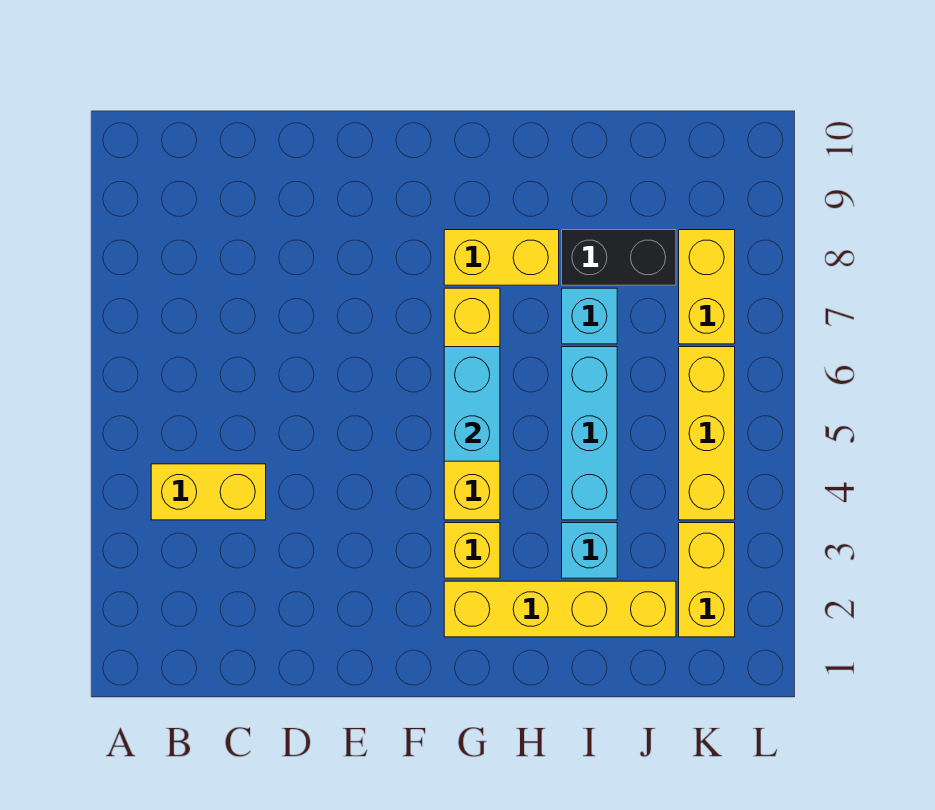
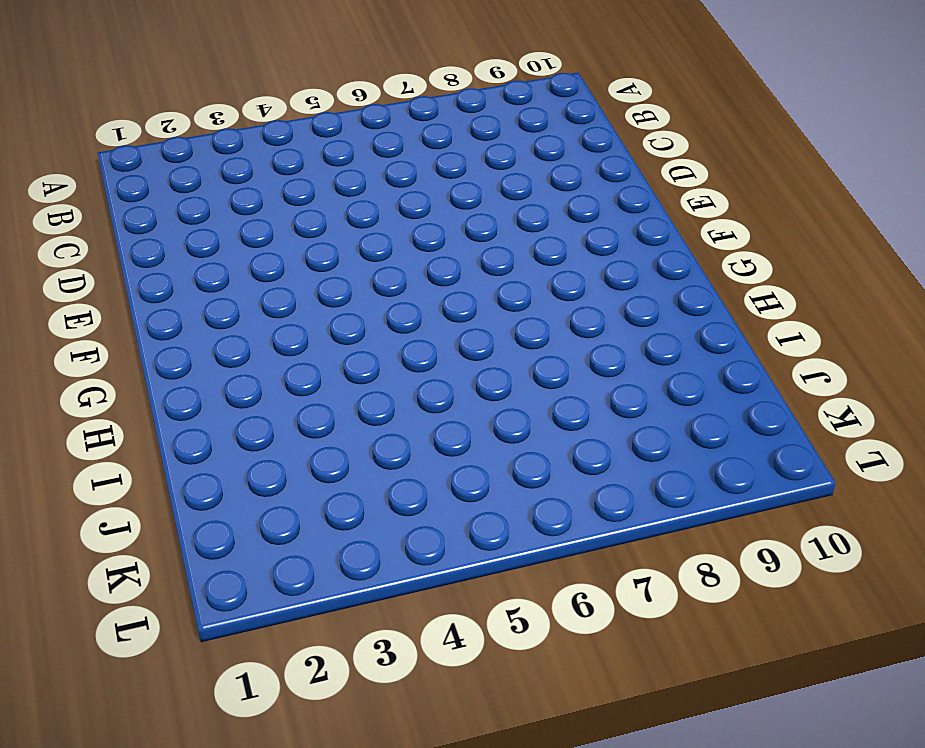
none -> yellow 1x2 brick [151,464,266,520]
none -> yellow 1x4 brick [444,581,676,637]
none -> yellow 1x1 brick [444,523,500,578]

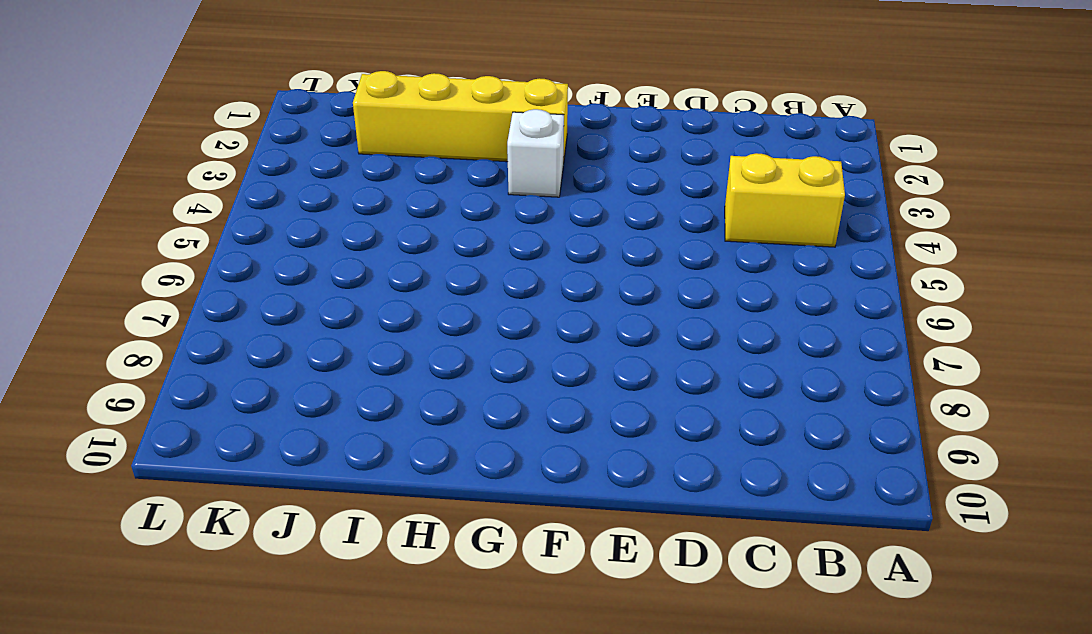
white 1x1 brick [507,109,564,197] -> yellow 1x1 brick [444,523,500,578]
none -> yellow 1x4 brick [444,288,500,520]
none -> yellow 1x2 brick [444,230,559,285]
none -> cyan 1x1 brick [562,523,617,578]

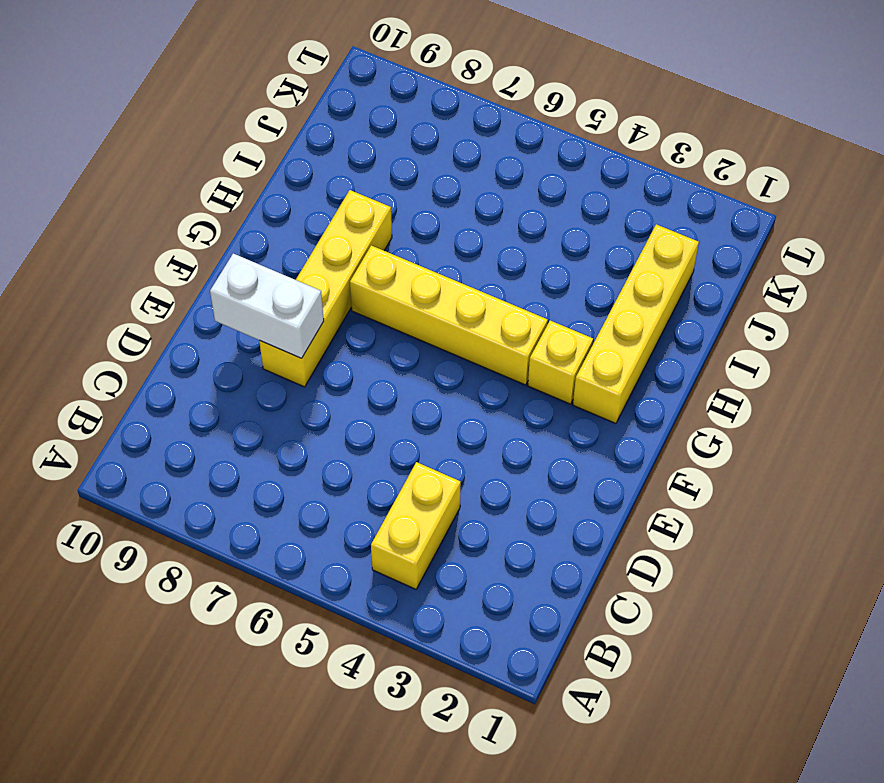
yellow 1x4 brick [259,190,392,387] -> yellow 1x2 brick [444,230,559,285]
white 1x2 brick [210,253,324,358] -> none
none -> cyan 1x1 brick [562,523,617,578]
none -> cyan 1x3 brick [562,347,617,520]
none -> cyan 1x1 brick [562,288,617,344]

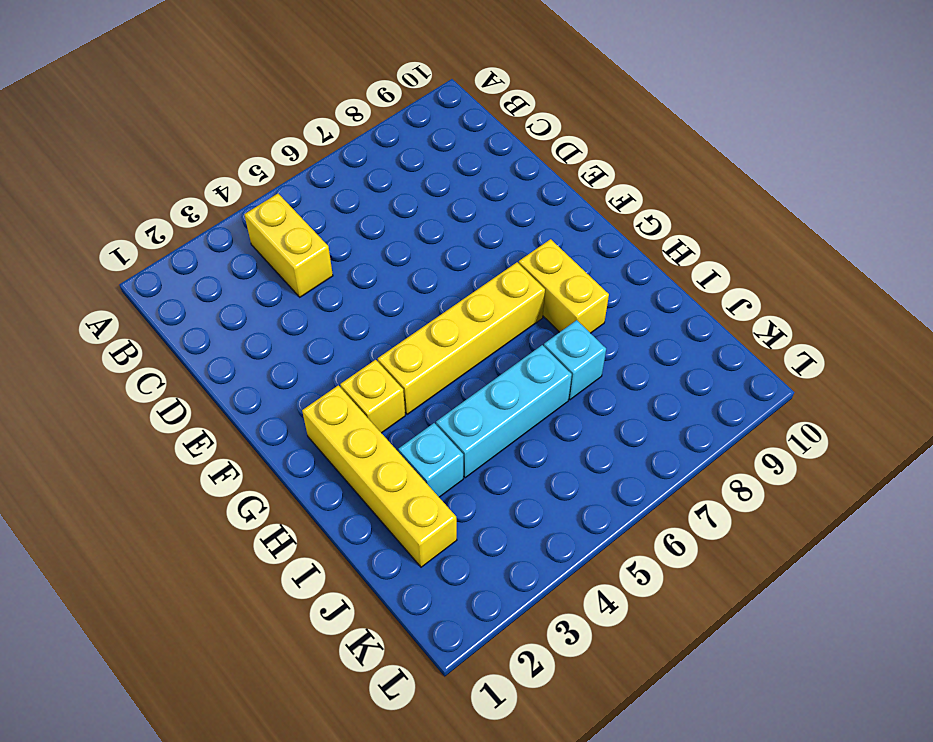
none -> black 1x2 brick [562,230,676,285]
none -> yellow 1x2 brick [679,523,735,637]
none -> yellow 1x3 brick [679,347,735,520]

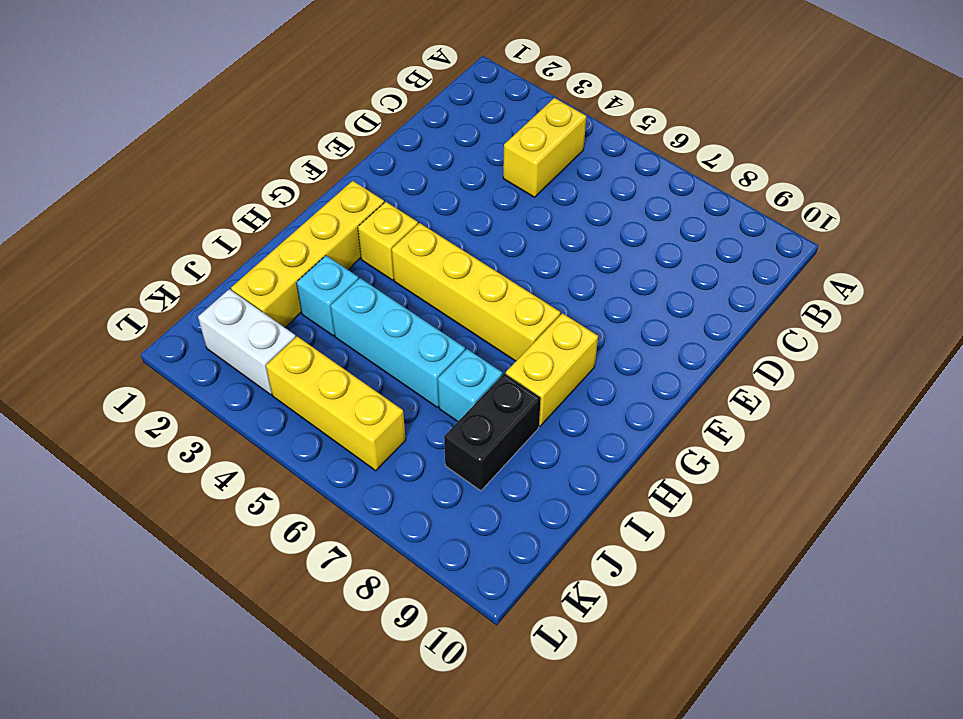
white 1x2 brick [198,289,296,395] -> yellow 1x2 brick [679,523,735,637]
none -> yellow 1x2 brick [679,230,735,344]
none -> cyan 1x2 brick [444,347,500,461]

